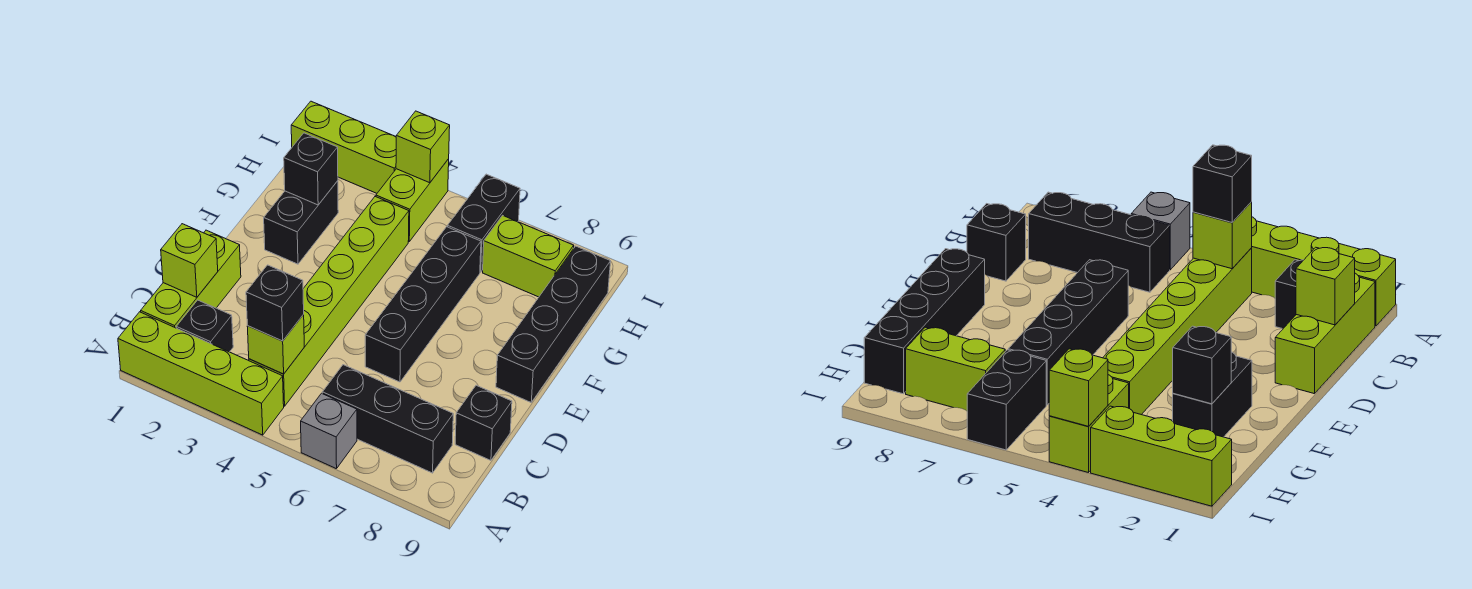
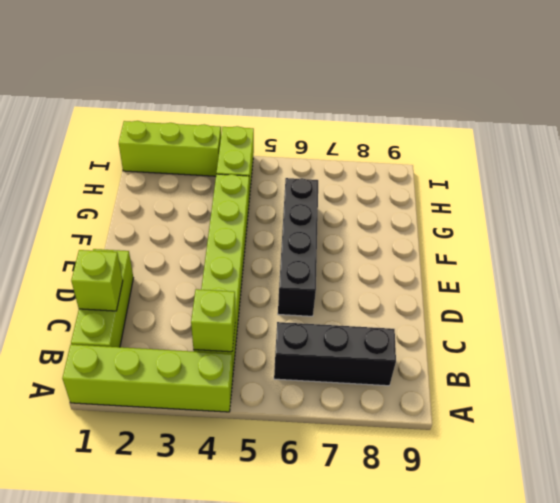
none -> grey 1x1 brick [301,393,357,469]
none -> black 1x1 brick [176,300,233,352]
none -> black 1x1 brick [455,385,512,460]

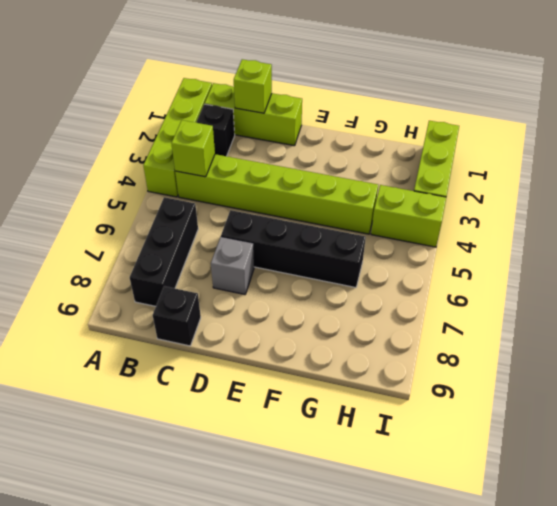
grey 1x1 brick [211,237,254,294] -> grey 1x1 brick moved to [301,393,357,469]
none -> black 1x4 brick [496,246,611,402]
none -> black 1x2 brick [264,181,338,264]
none -> black 1x2 brick [447,174,520,272]

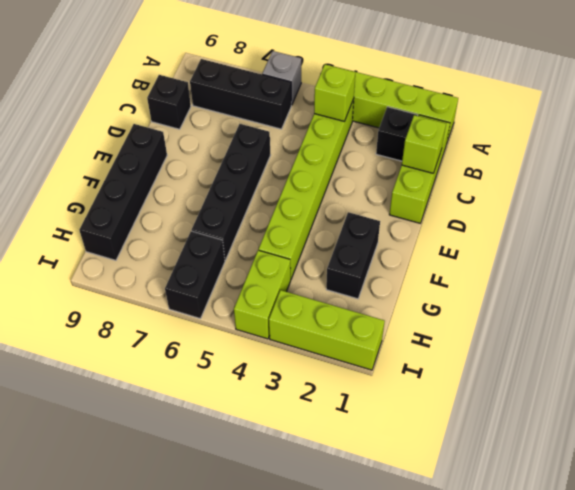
none -> lime 1x2 brick [483,215,574,297]
none -> black 1x1 brick [284,133,338,205]
none -> lime 1x1 brick [396,111,450,183]

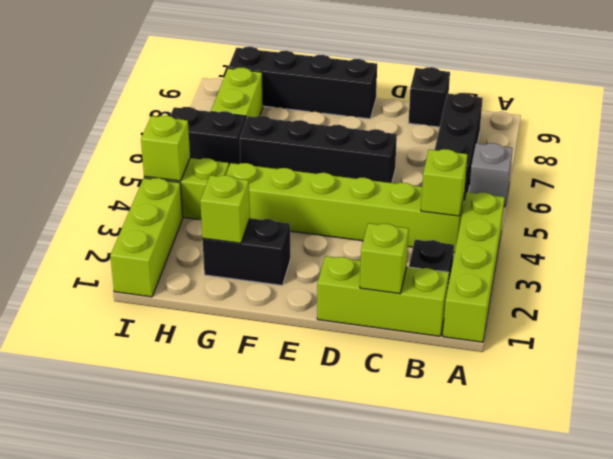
lime 1x1 brick [200,175,250,243] -> black 1x1 brick [284,133,338,205]
none -> black 1x1 brick [246,265,304,341]

